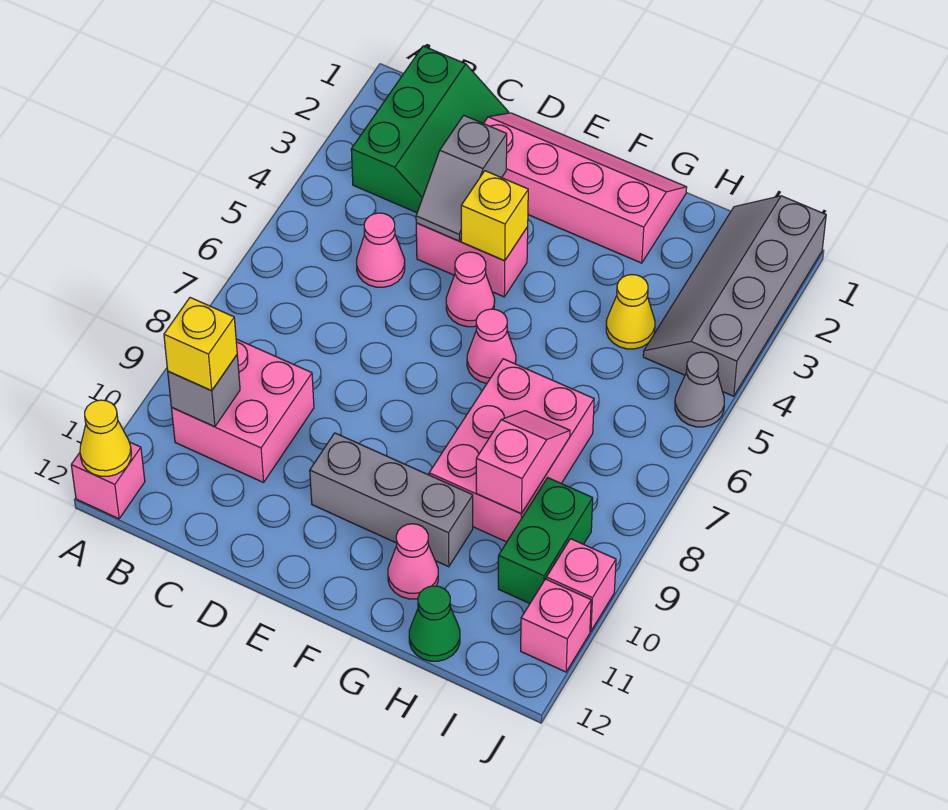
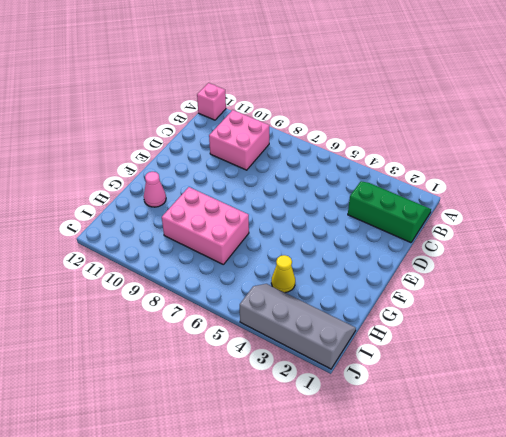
green 2x3 slope [348,182,431,243] -> green 2x3 slope turned to [351,46,509,213]
none -> pink 1x1 cone [357,213,405,287]
none -> pink 2x4 slope [484,113,687,263]
none -> pink 1x2 brick [416,223,528,297]

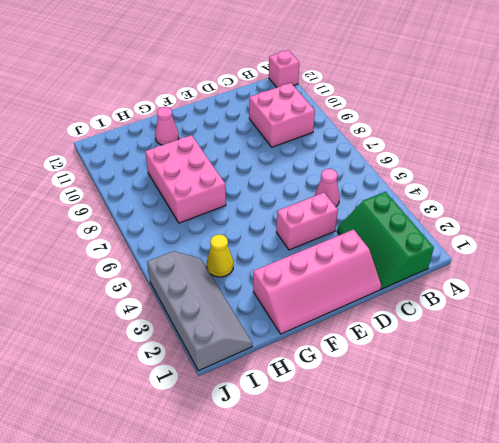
none -> pink 1x1 cone [446,252,495,327]
none -> grey 1x3 brick [310,433,473,567]
none -> pink 1x1 cone [467,309,516,383]

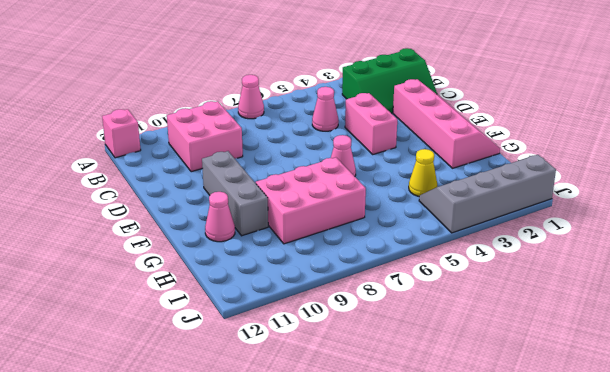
pink 1x1 cone [238,75,264,119] -> pink 1x1 cone moved to [446,252,495,327]
none -> green 1x1 cone [409,586,460,661]
none -> green 1x2 brick [498,478,593,603]
none -> grey 1x1 cone [675,352,724,427]

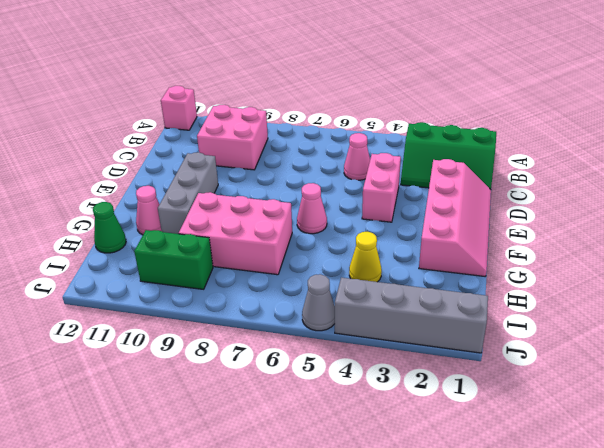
none -> pink 1x1 cone [446,252,495,327]
none -> pink 1x1 brick [546,539,616,631]
none -> pink 1x1 brick [521,579,591,672]

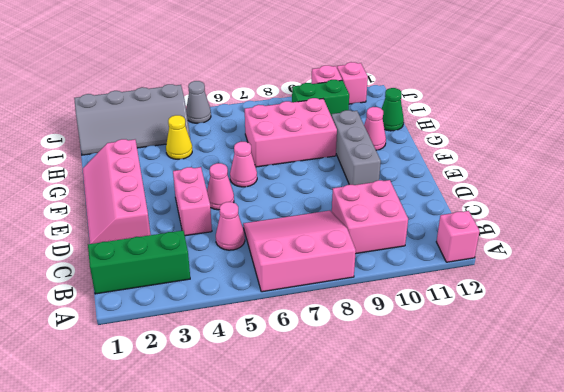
pink 3x3 slope [243,211,356,292] -> none
none -> yellow 1x1 cone [80,400,131,476]
none -> grey 1x1 brick [168,355,240,427]
none -> grey 1x2 slope [416,115,507,241]

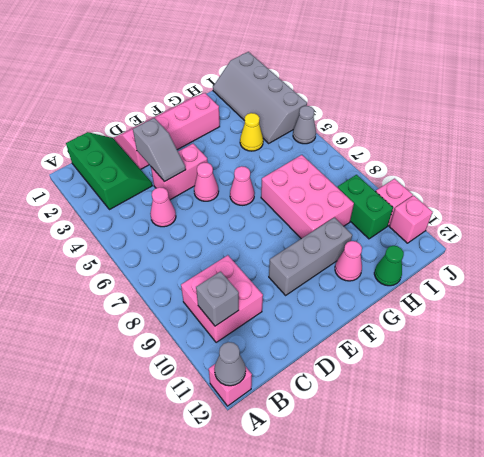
grey 1x1 cone [214,342,246,386] -> yellow 1x1 cone [80,400,131,476]
none -> yellow 1x1 brick [461,171,528,261]
none -> pink 1x2 slope [476,411,570,514]
none -> yellow 1x1 brick [164,298,237,390]

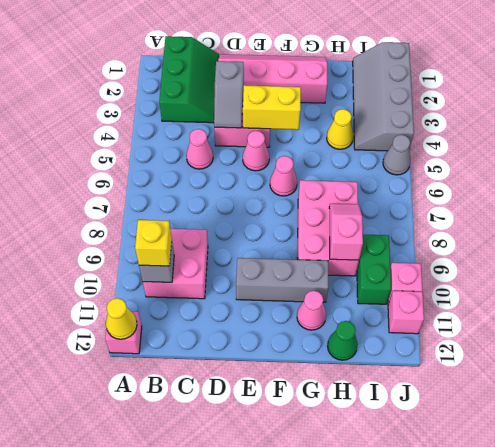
yellow 1x2 brick [243,85,301,130] -> yellow 1x1 brick [461,171,528,261]

